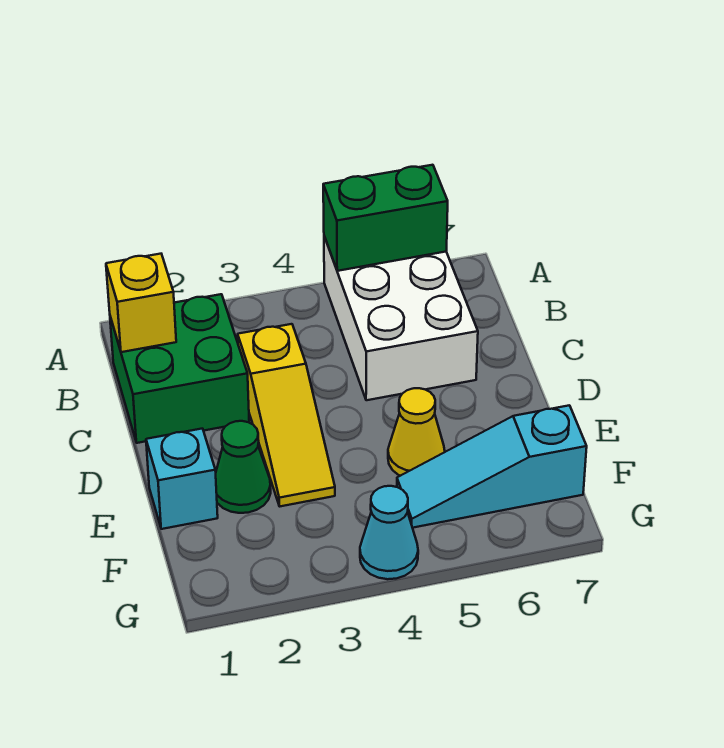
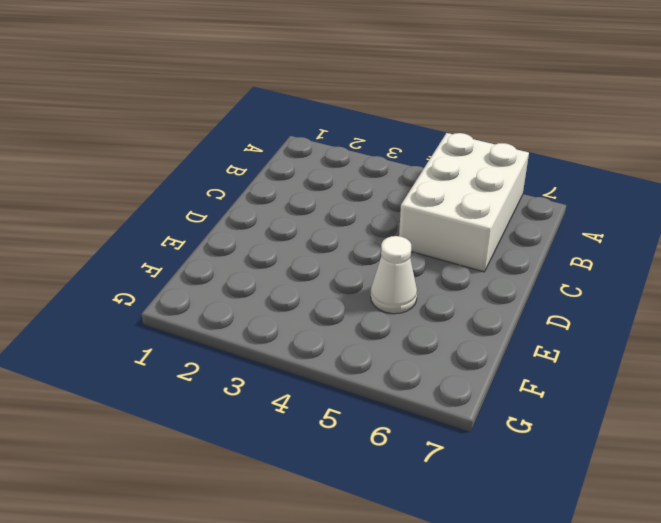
white 1x1 cone [371,236,417,314] -> yellow 1x1 cone [388,388,445,476]
none -> green 2x2 brick [110,294,249,443]
none -> yellow 1x3 slope [238,324,335,506]

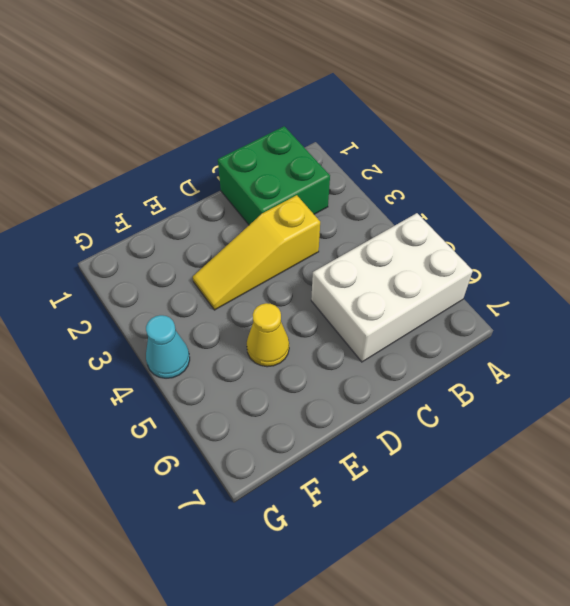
none -> cyan 1x1 brick [146,429,218,529]
none -> green 1x1 cone [216,421,271,513]

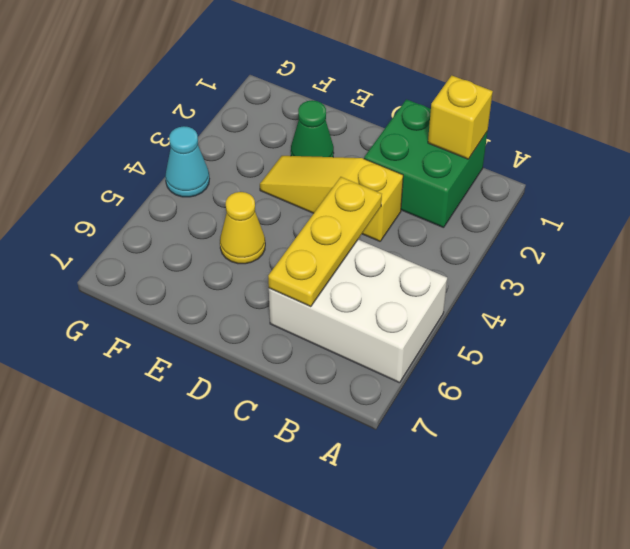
yellow 1x3 plate [268,177,382,307] -> none
none -> cyan 1x1 brick [146,429,218,529]
none -> cyan 1x3 slope [397,405,587,528]

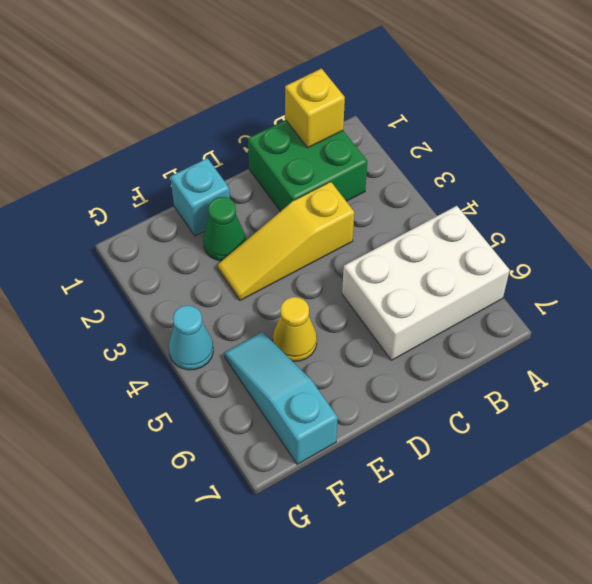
none -> green 1x2 brick [323,165,448,271]

